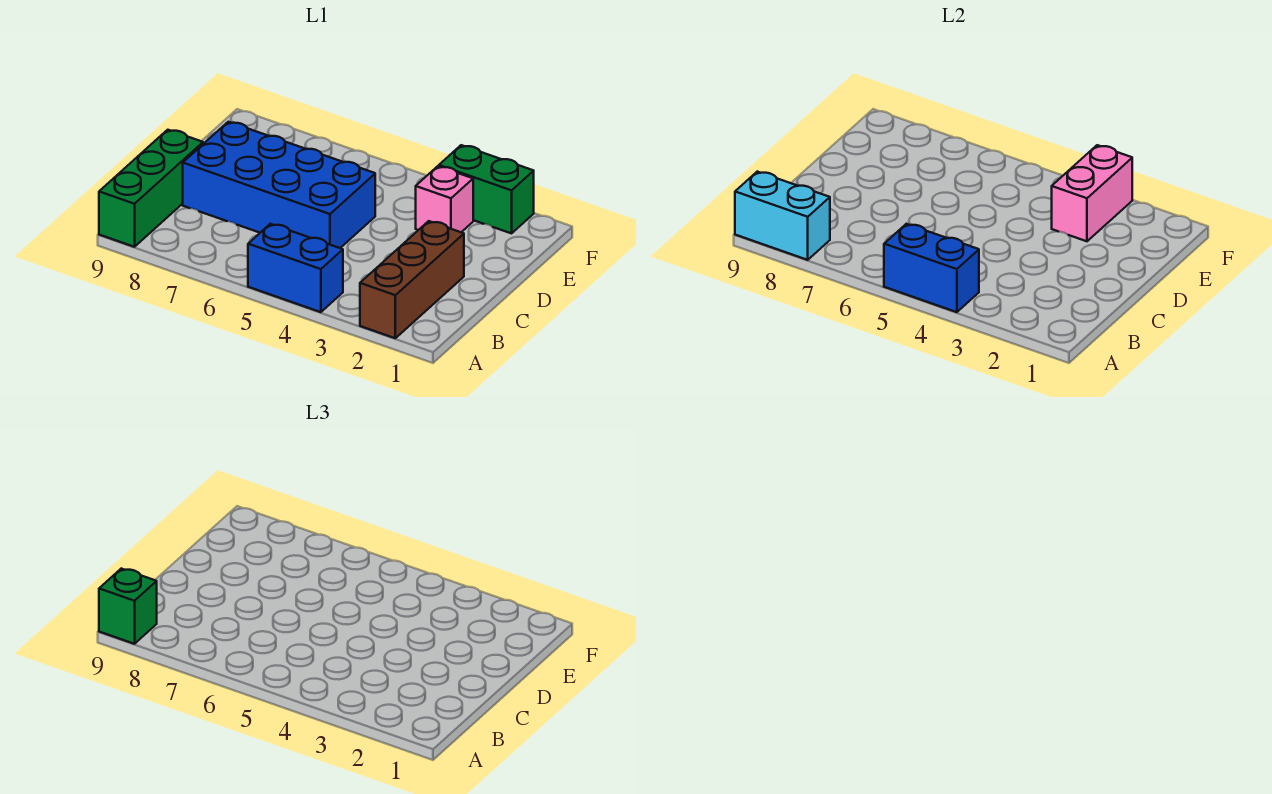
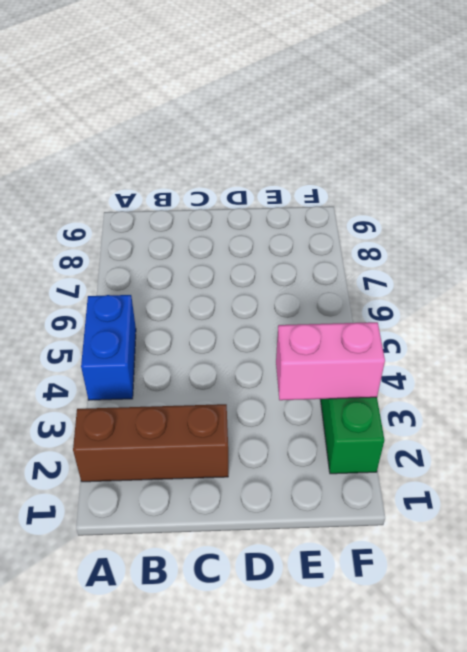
none -> green 1x3 brick [99,130,203,247]
none -> blue 2x4 brick [183,122,375,248]

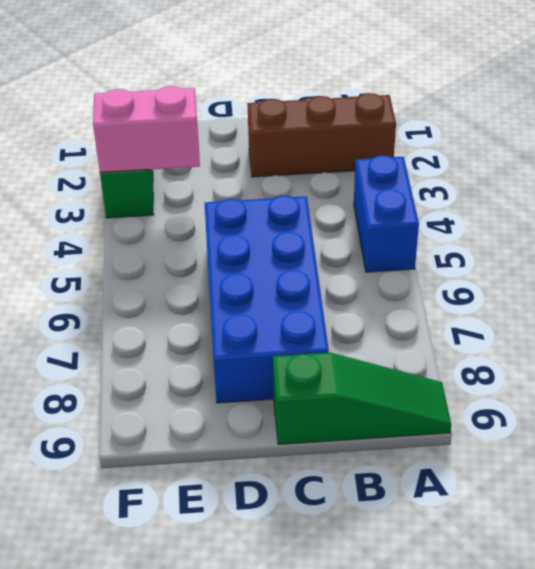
green 1x3 slope [273,353,451,445] -> green 1x3 brick [99,130,203,247]
none -> pink 1x1 brick [416,166,473,232]
none -> blue 1x2 brick [884,224,979,312]

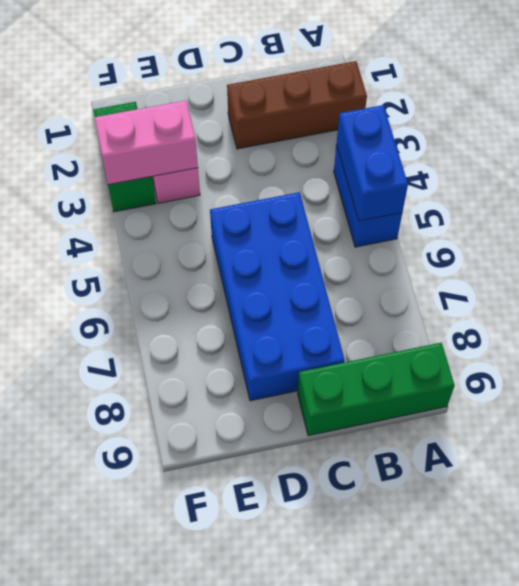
none -> cyan 1x2 brick [735,172,830,260]
none -> green 1x1 brick [99,569,157,644]

